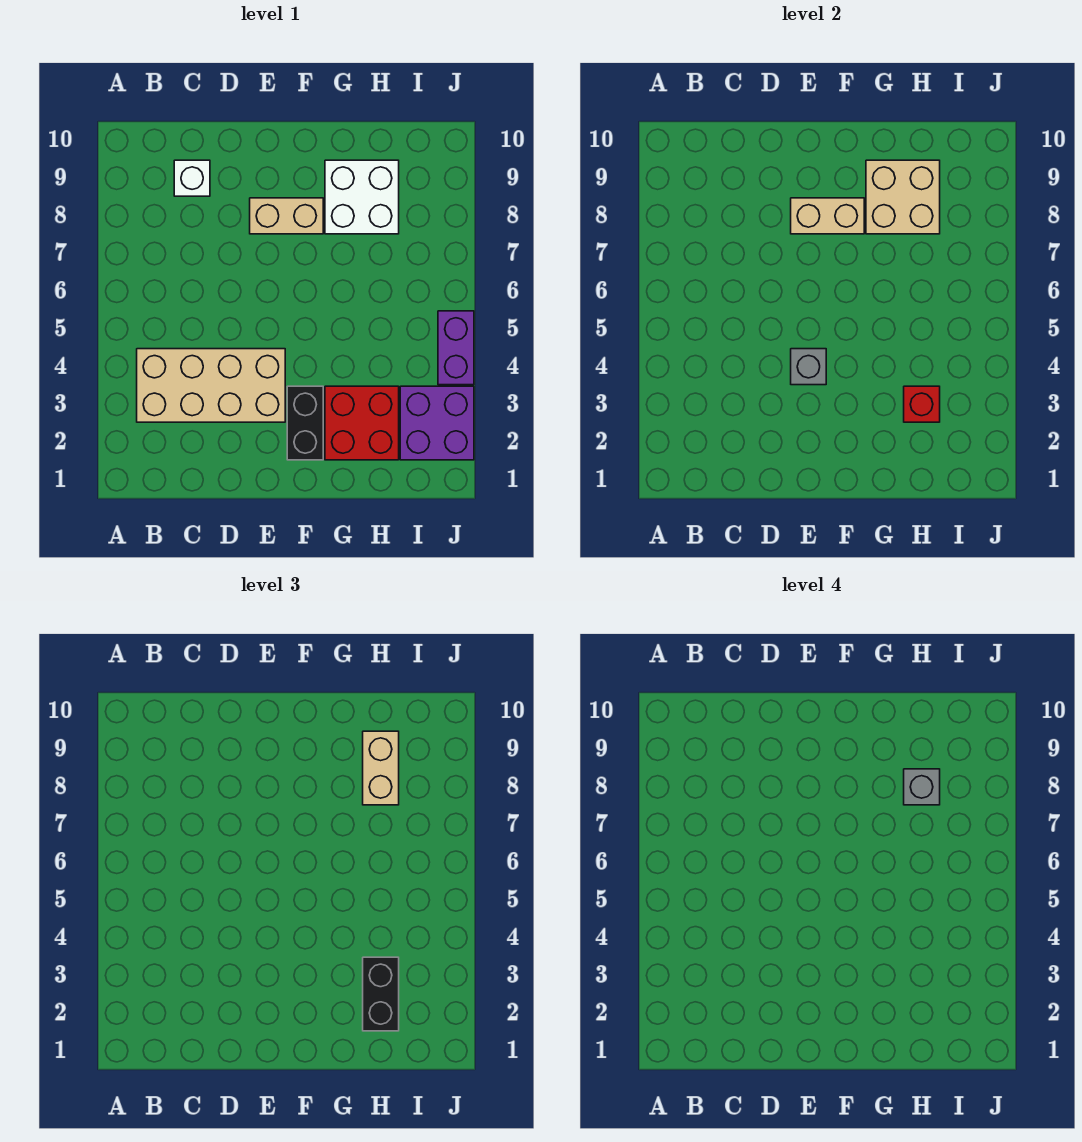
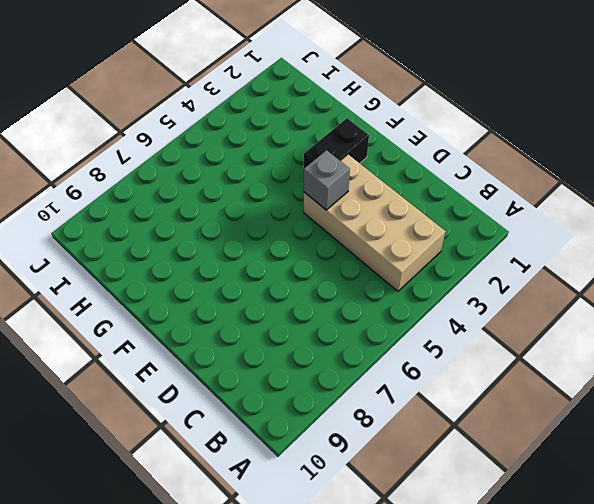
none -> white 1x1 brick [174,160,210,196]
none -> tan 1x2 brick [250,198,323,234]
none -> red 2x2 brick [325,386,399,460]

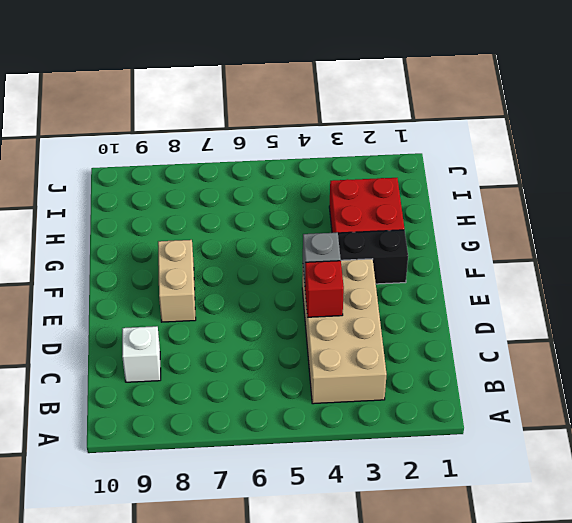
red 1x1 brick [305,261,344,317] -> red 1x1 brick moved to [904,386,940,422]
none -> white 2x2 brick [325,160,399,234]
none -> purple 2x2 brick [400,386,474,460]
none -> purple 1x2 brick [438,311,474,385]

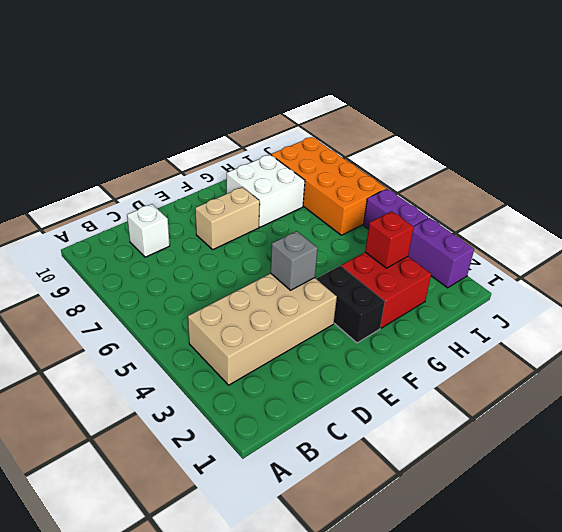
orange 2x4 brick [271,137,386,235] -> none
purple 1x2 brick [408,218,474,288] -> purple 2x2 brick [400,386,474,460]
none -> tan 1x2 brick [791,198,864,234]
none -> tan 2x2 brick [866,160,940,234]
none -> black 1x2 brick [363,957,399,1031]

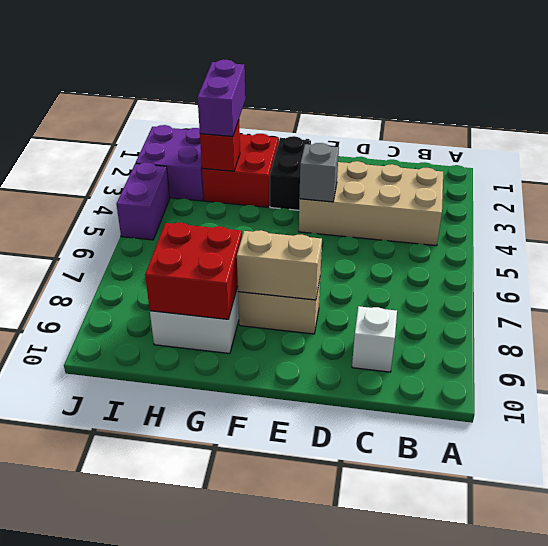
red 2x2 brick [145,222,242,319] -> tan 2x2 brick [866,160,940,234]
purple 1x2 brick [198,60,245,136] -> black 1x2 brick [363,957,399,1031]
none -> tan 1x2 brick [363,731,399,805]
none -> grey 1x1 brick [904,769,940,805]

